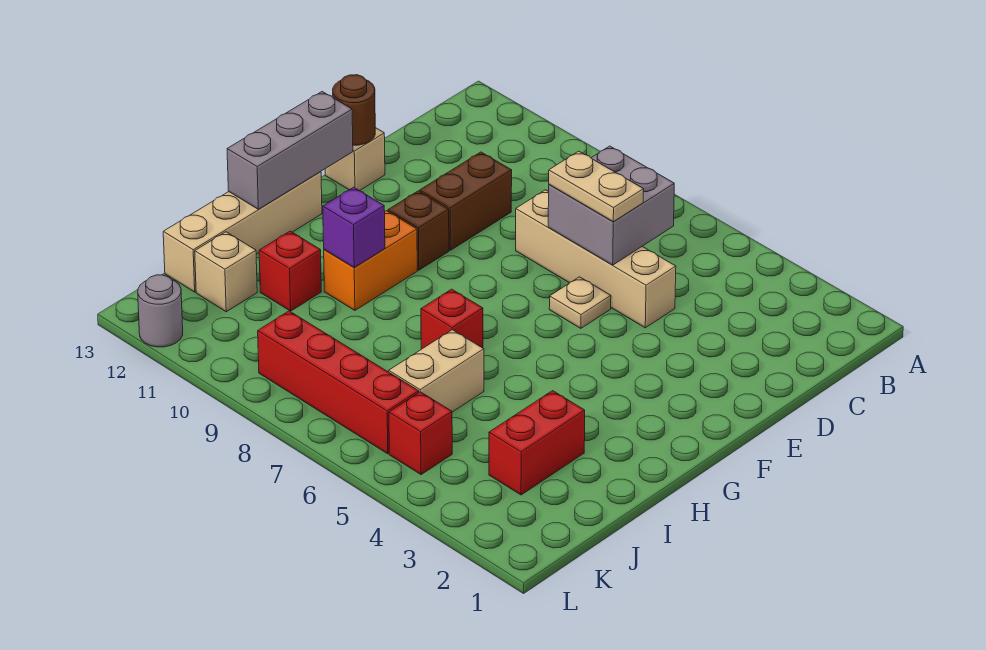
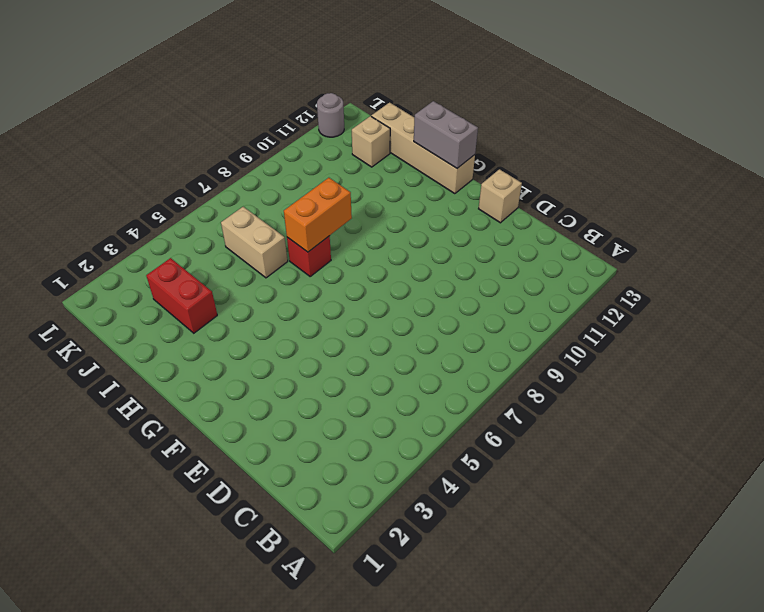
grey 1x2 brick [414,101,478,168] -> grey 1x3 brick [227,92,353,209]
orange 1x2 brick [284,178,352,252] -> orange 1x2 brick turned to [324,211,417,310]
none -> tan 1x4 brick [516,190,676,328]
none -> brown 1x2 brick [420,152,512,250]
none -> tan 1x1 plate [549,277,611,328]

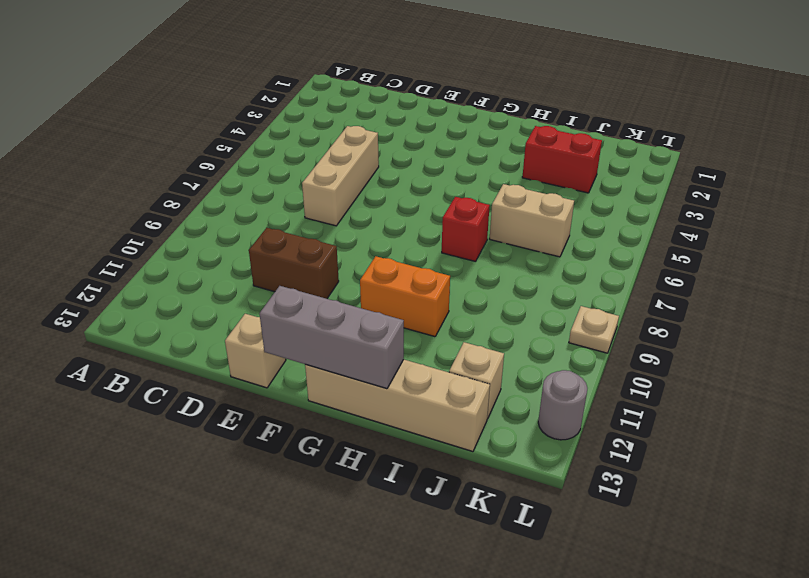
tan 1x3 brick [302,126,379,226] -> tan 1x4 brick [516,190,676,328]
tan 1x1 plate [569,306,619,353] -> tan 1x1 plate moved to [549,277,611,328]
none -> brown 1x1 brick [388,191,449,270]
none -> red 1x1 brick [259,231,321,311]
none -> red 1x1 brick [389,392,452,475]

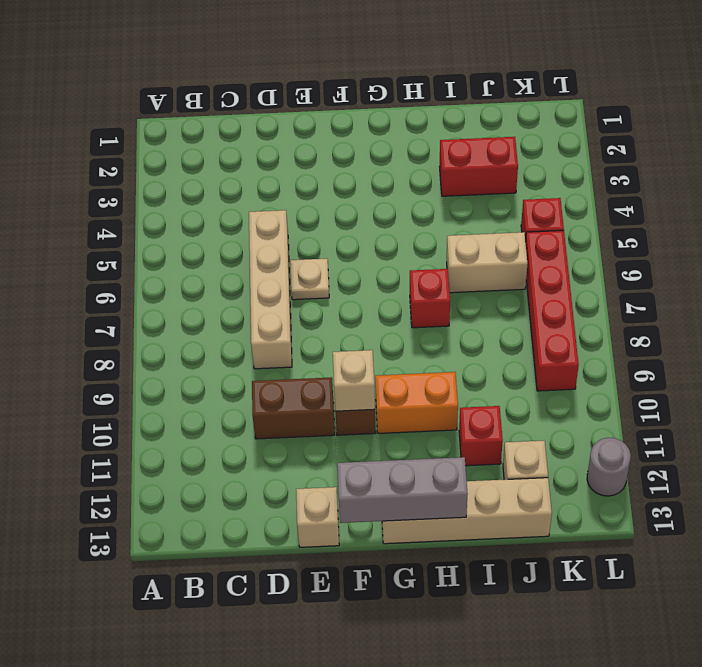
tan 1x1 brick [333,350,375,411] -> none
none -> grey 2x2 brick [548,146,674,265]
none -> brown 1x1 round brick [333,75,375,145]
none -> purple 1x1 brick [323,187,385,268]

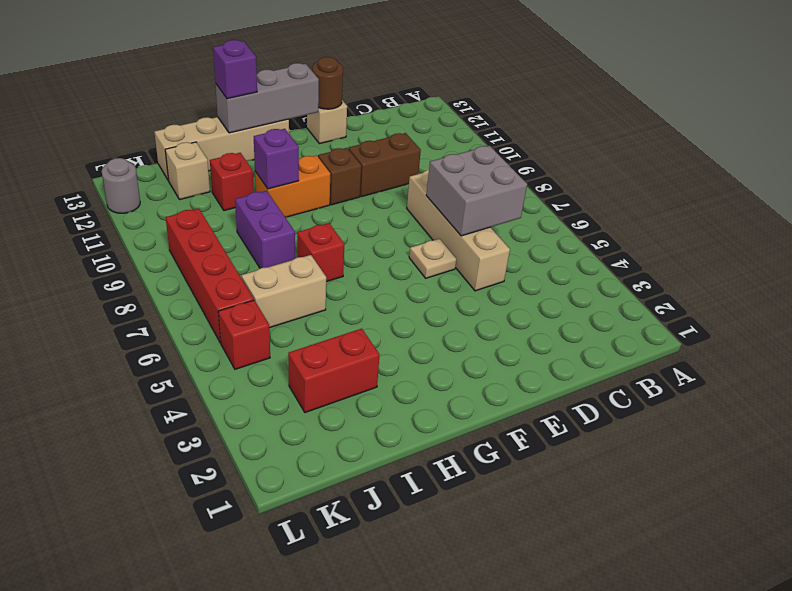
purple 1x1 brick [213,40,257,99] -> none
purple 1x2 brick [235,191,295,268] -> none
none -> tan 1x2 plate [549,151,644,222]

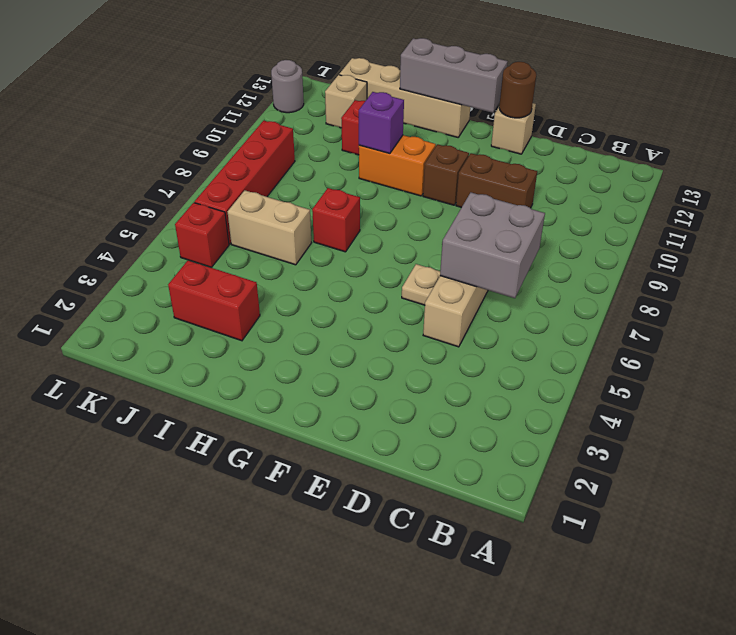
none -> tan 1x2 plate [549,151,644,222]

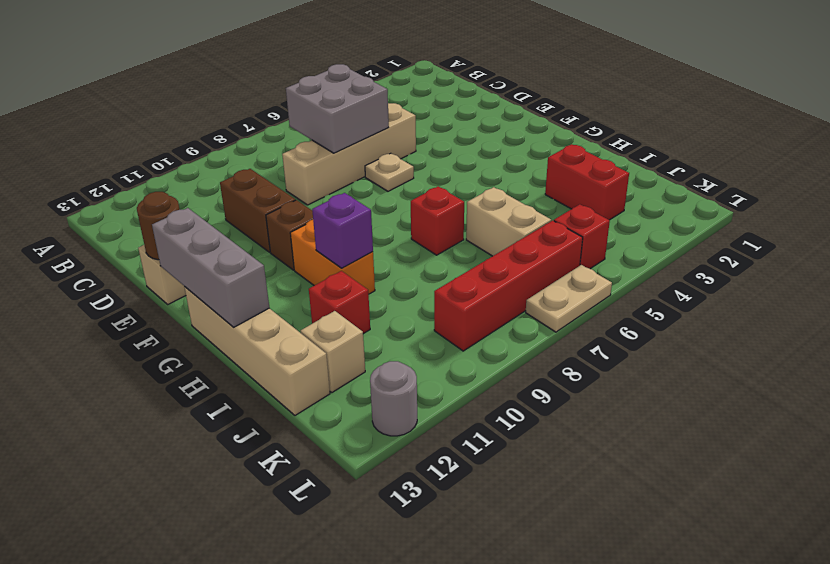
tan 1x2 plate [526,265,612,332] -> tan 1x2 plate moved to [549,151,644,222]

